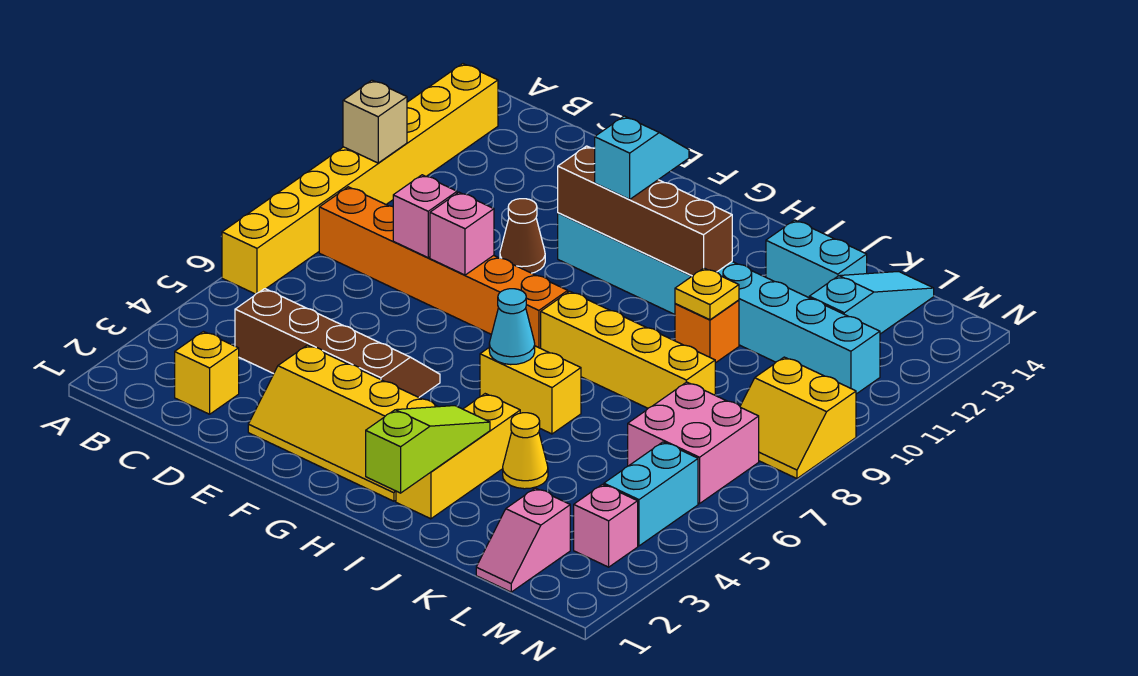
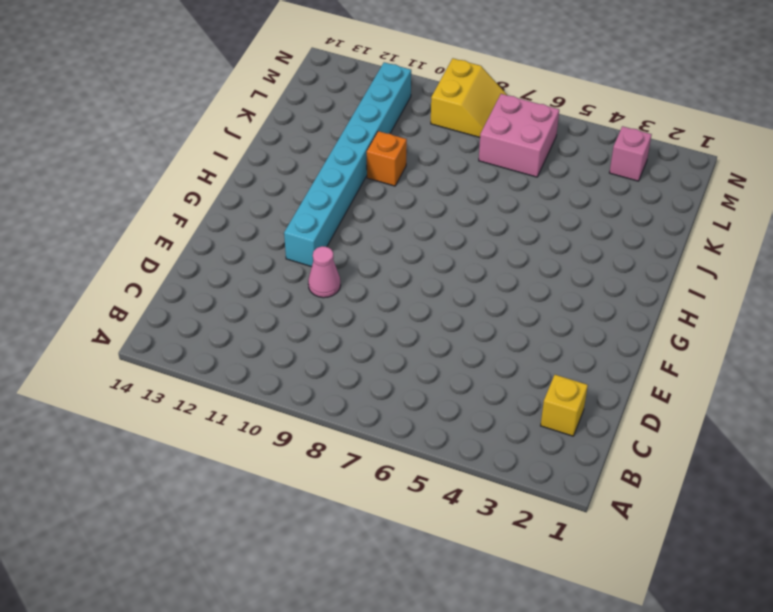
pink 1x1 cone [308,246,341,298] -> brown 1x1 cone [500,199,545,273]
none -> yellow 1x8 brick [222,64,498,294]
none -> orange 1x6 brick [319,187,568,348]
none -> brown 2x4 slope [235,289,440,397]

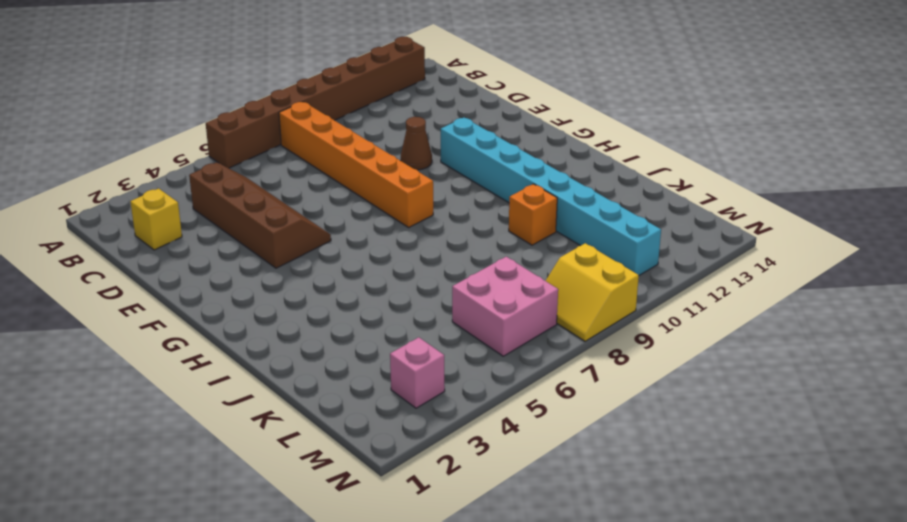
brown 1x8 brick [206,37,425,168] -> yellow 1x8 brick [222,64,498,294]
none -> yellow 2x4 slope [248,345,437,501]
none -> yellow 1x2 brick [480,346,581,434]
none -> yellow 1x4 brick [541,291,715,408]

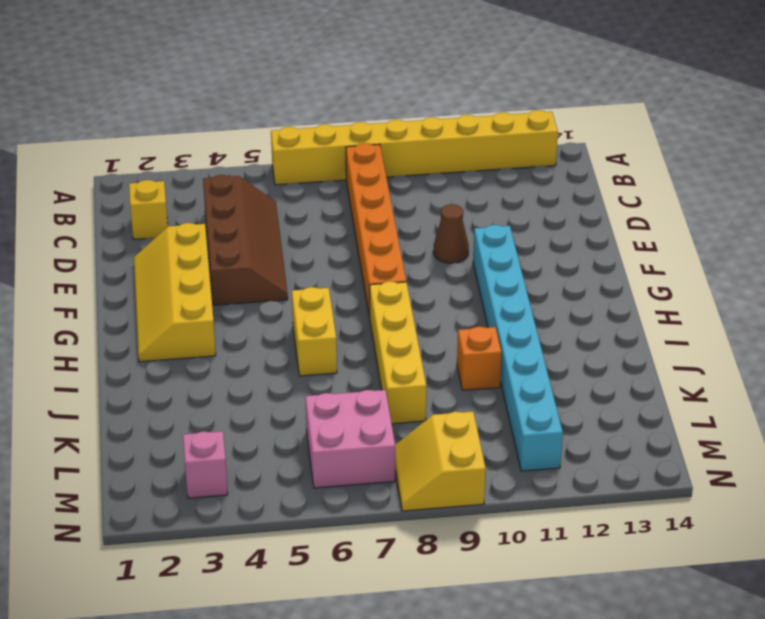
none -> yellow 1x3 brick [396,394,520,519]
none -> yellow 1x1 cone [503,413,548,489]
none -> cyan 1x2 brick [766,220,867,298]

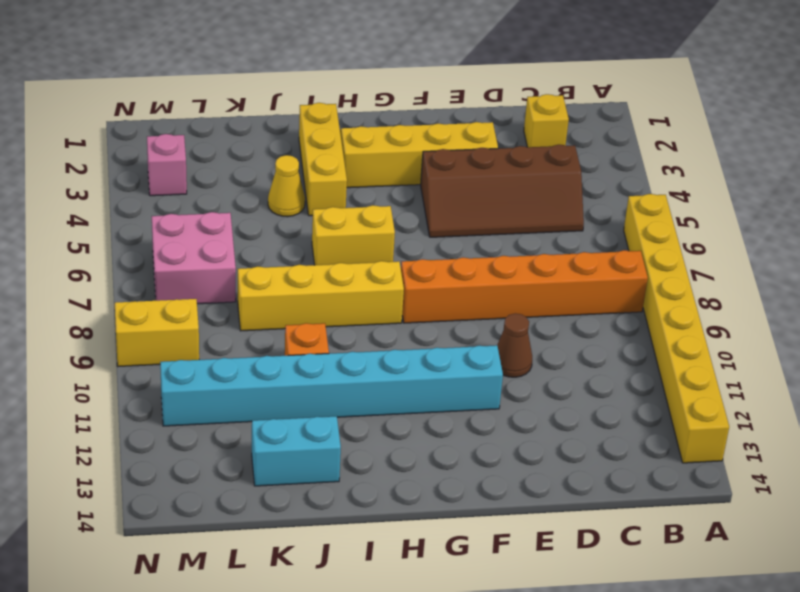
none -> pink 1x2 slope [476,488,570,592]
none -> cyan 1x3 slope [809,272,934,334]
none -> cyan 1x2 brick [604,442,698,546]

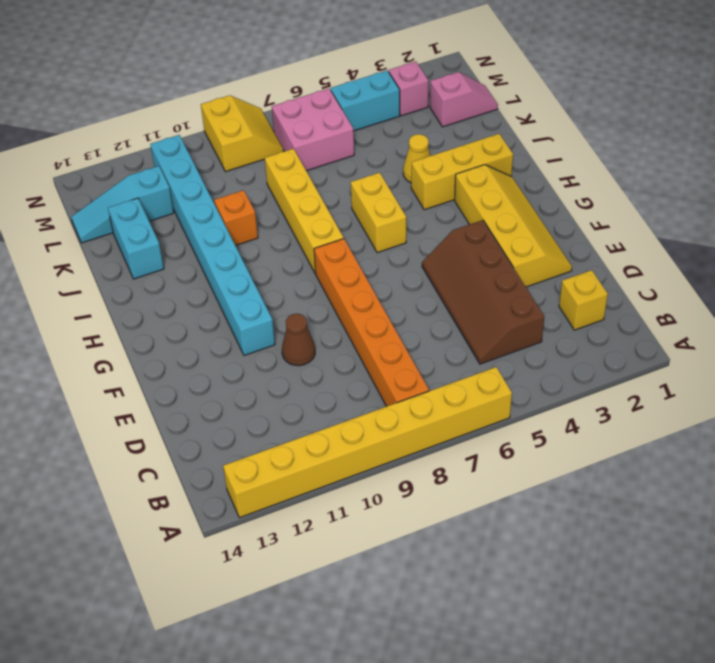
none -> tan 1x1 brick [343,80,407,163]
none -> pink 1x1 brick [393,175,457,257]
none -> pink 1x1 brick [430,192,494,275]

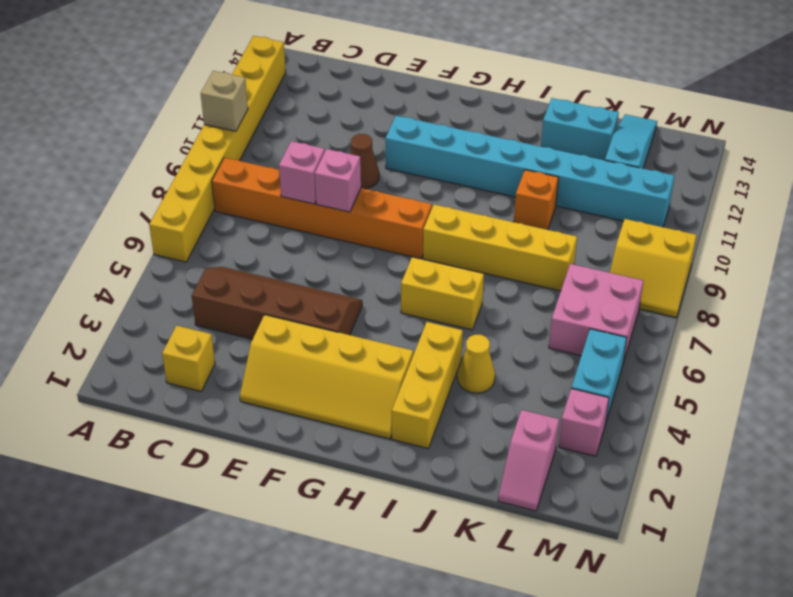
none -> brown 1x4 brick [558,146,732,276]
none -> cyan 1x1 cone [489,289,535,365]
none -> lime 1x3 slope [366,406,490,493]

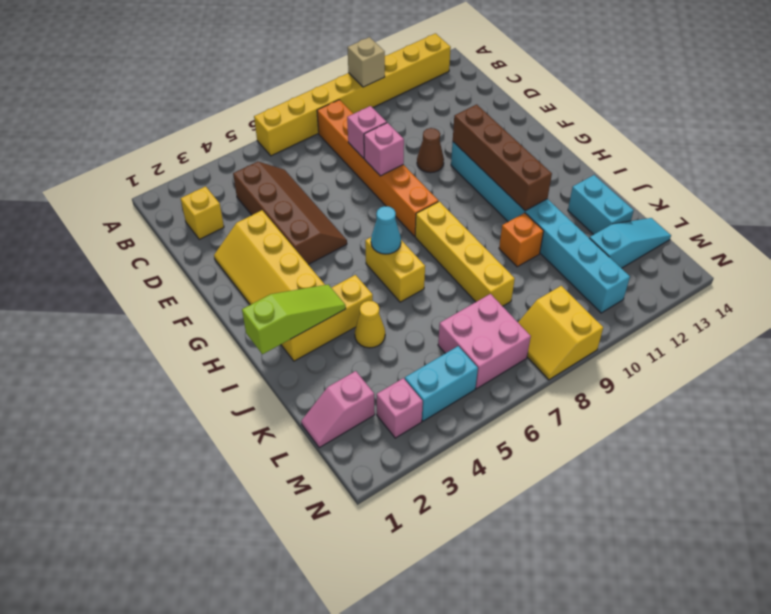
none -> yellow 1x1 plate [675,268,739,320]
none -> cyan 1x2 slope [595,116,689,200]

